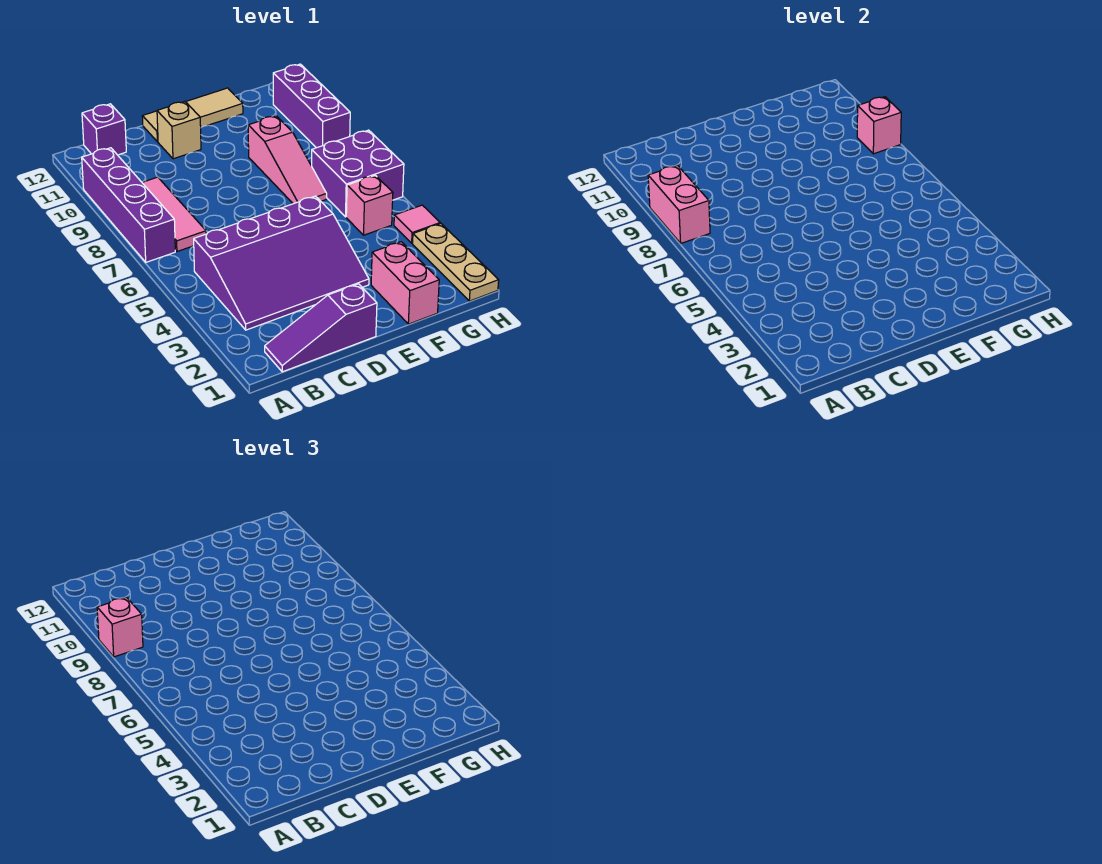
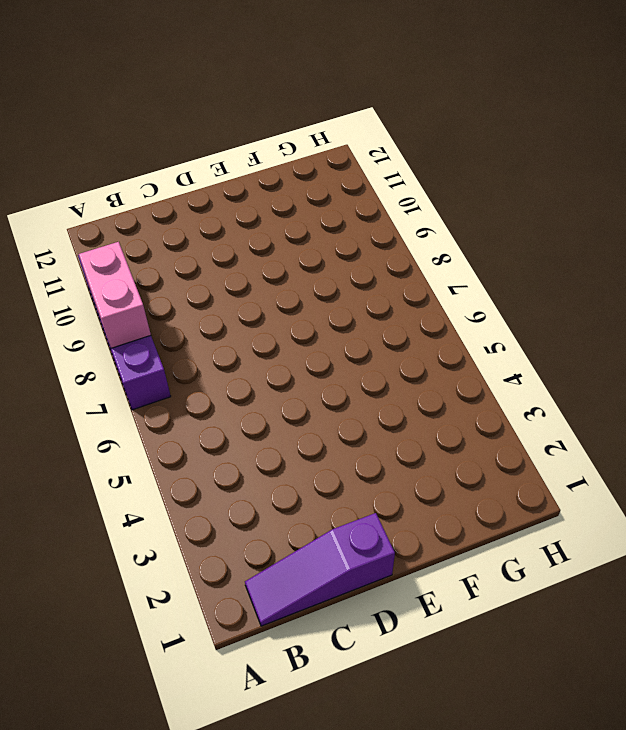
none -> purple 3x4 slope [194,196,369,330]
none -> pink 1x3 tile [142,177,206,252]
none -> purple 1x1 brick [82,104,126,155]

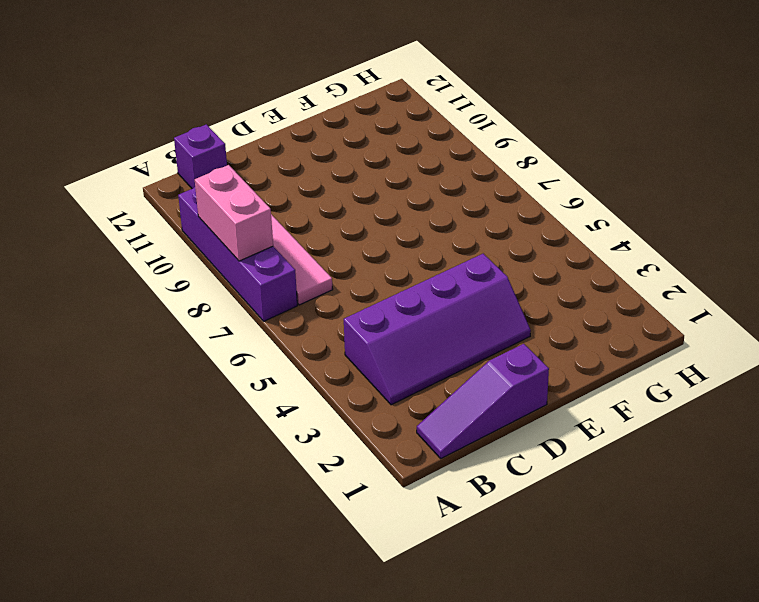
purple 2x4 slope [344,254,531,405] -> purple 3x4 slope [194,196,369,330]
none -> tan 1x1 brick [157,102,201,159]
none -> tan 1x3 tile [142,88,243,142]
none -> pink 1x2 brick [371,242,439,324]

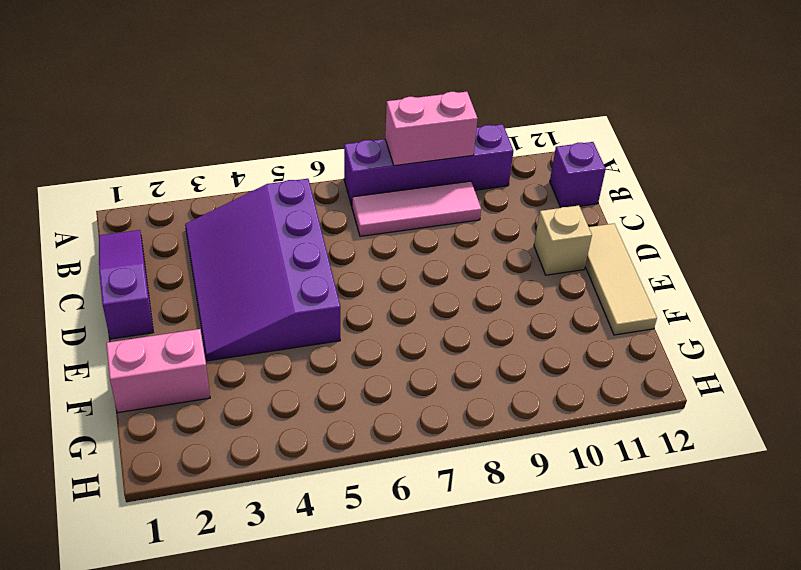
none -> pink 1x3 slope [248,116,327,204]
none -> pink 1x1 brick [346,175,393,235]
none -> purple 2x2 brick [312,130,404,217]

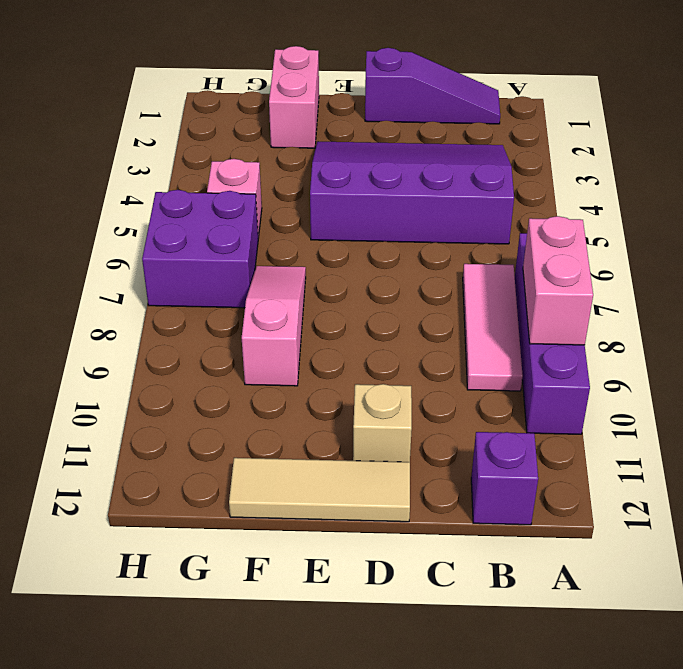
none -> tan 1x3 plate [413,224,499,301]
none -> pink 1x1 tile [394,205,440,243]
none -> purple 1x3 brick [273,64,350,148]

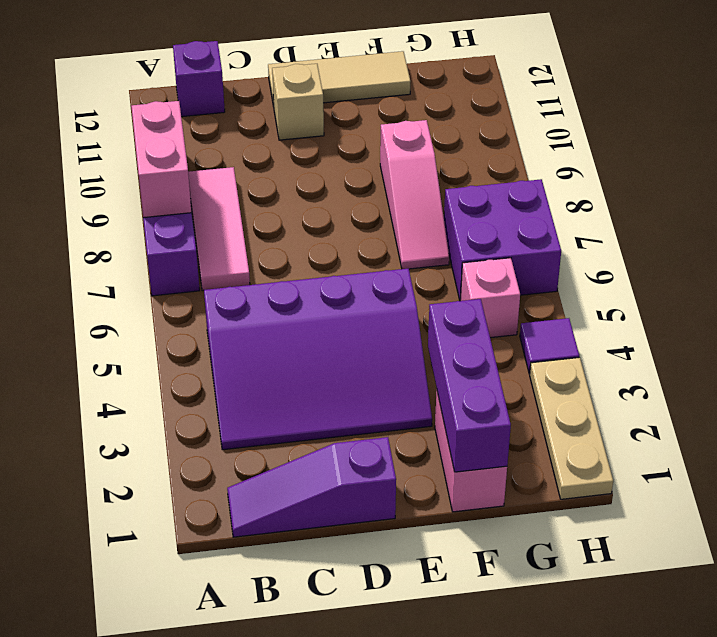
purple 1x3 brick [428,299,511,472] -> purple 1x3 brick moved to [273,64,350,148]
purple 1x1 tile [520,318,579,374] -> pink 1x1 tile [394,205,440,243]
none -> pink 1x1 brick [857,97,901,154]
none -> pink 1x1 brick [97,597,143,657]

